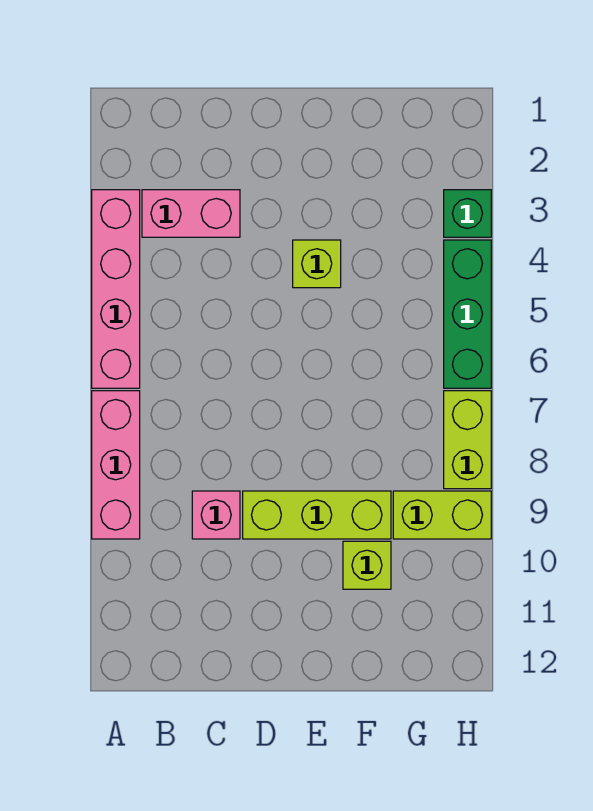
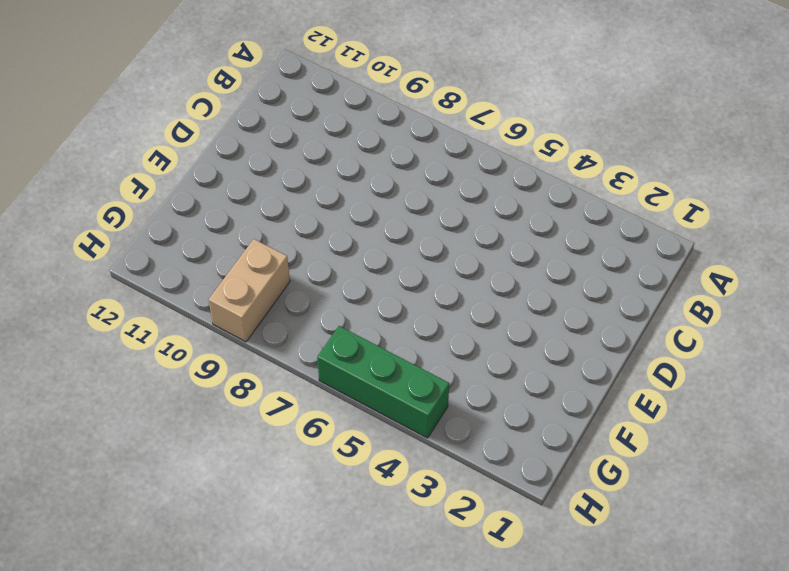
tan 1x2 brick [209,239,290,342] -> lime 1x2 brick [393,491,491,539]
none -> pink 1x4 brick [92,190,140,388]
none -> pink 1x3 brick [92,391,140,539]

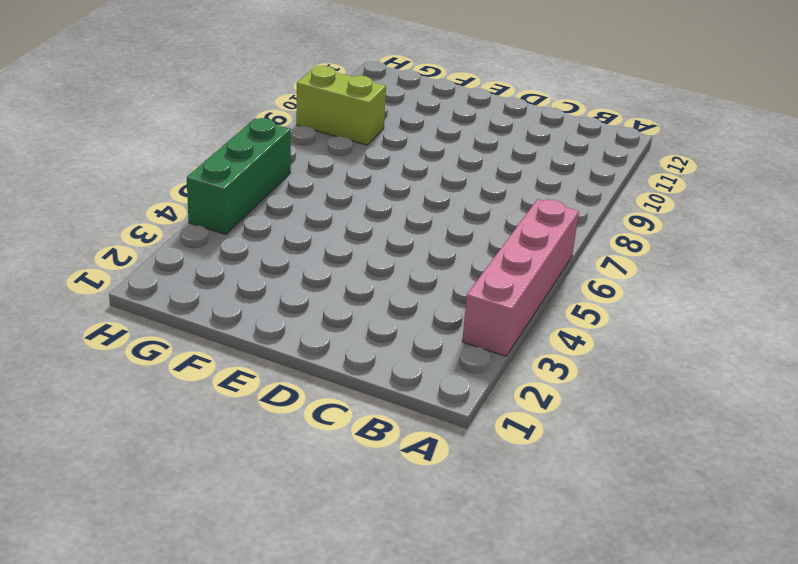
none -> pink 1x3 brick [92,391,140,539]
none -> pink 1x2 brick [142,190,240,237]

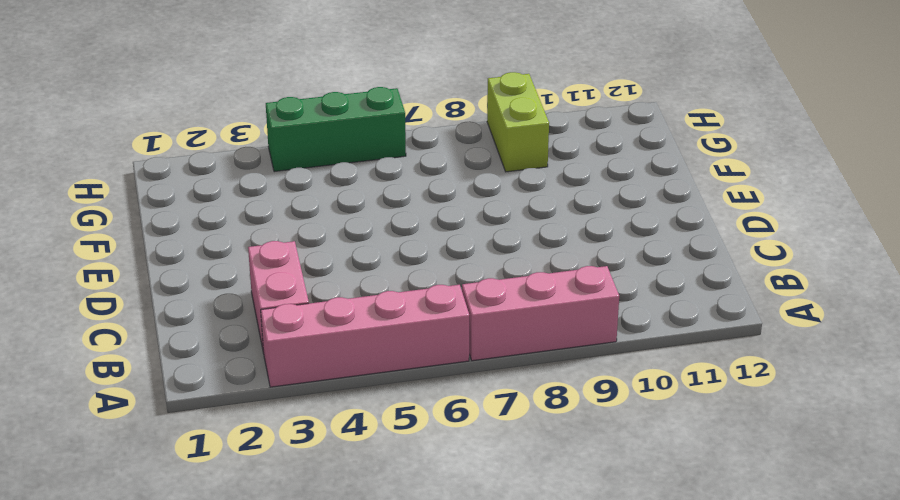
none -> pink 1x1 brick [192,491,240,539]
none -> lime 1x3 brick [243,491,391,539]

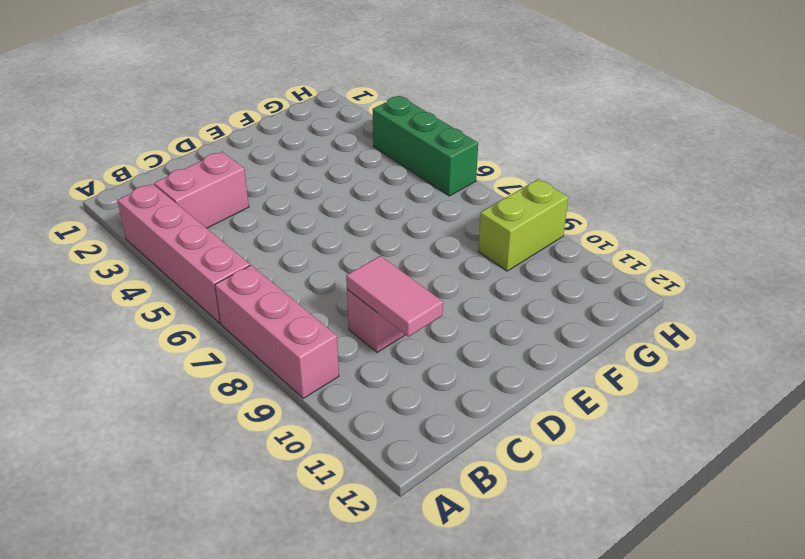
pink 1x2 tile [346,256,443,337] -> none
none -> lime 1x3 brick [243,491,391,539]
none -> lime 1x1 brick [293,240,341,288]

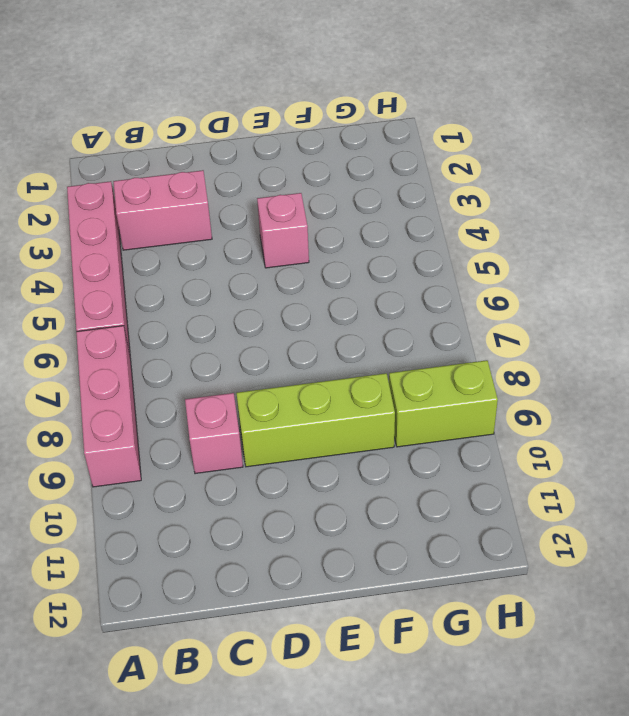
pink 1x1 brick [257,193,309,268] -> lime 1x1 brick [293,240,341,288]
none -> lime 1x1 brick [343,541,391,589]
none -> green 1x1 brick [444,190,491,237]

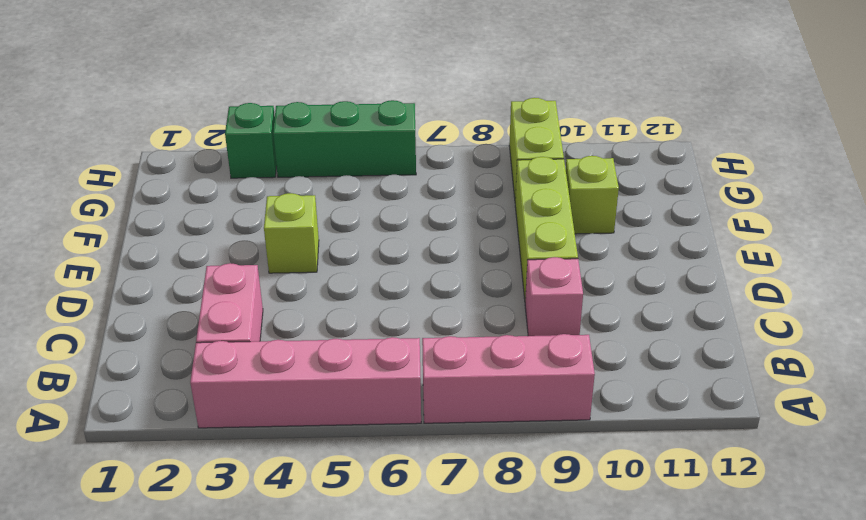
none -> lime 1x2 brick [444,391,491,489]

